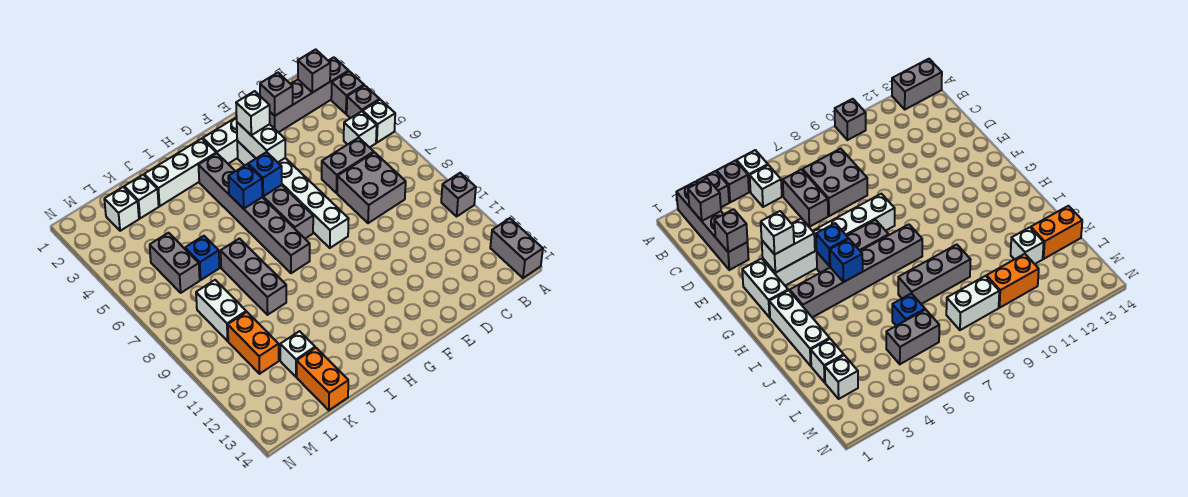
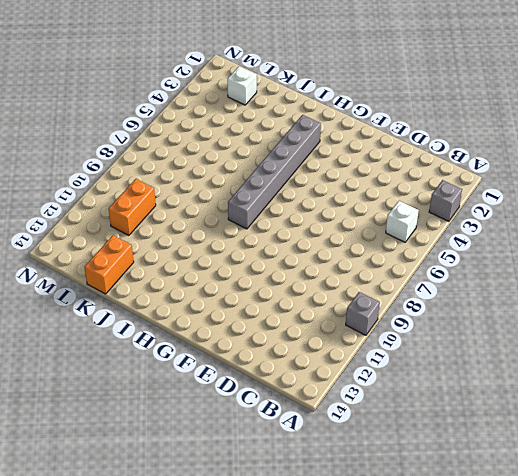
none -> grey 1x4 brick [270,57,349,132]
none -> grey 1x1 brick [347,85,380,118]
none -> white 1x1 brick [363,100,395,142]

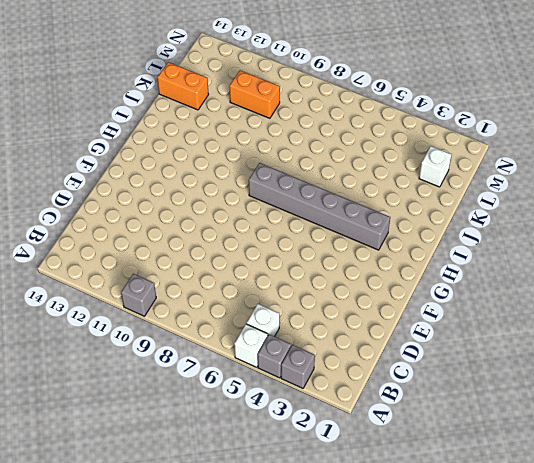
none -> grey 1x4 brick [270,57,349,132]
none -> grey 1x2 brick [490,218,543,278]
none -> grey 1x2 brick [322,138,374,193]

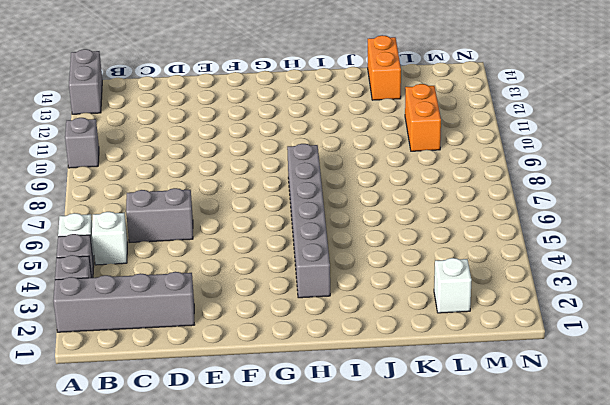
none -> grey 2x2 brick [337,152,406,223]
none -> white 1x2 brick [203,117,238,164]
none -> white 1x6 brick [237,141,349,248]

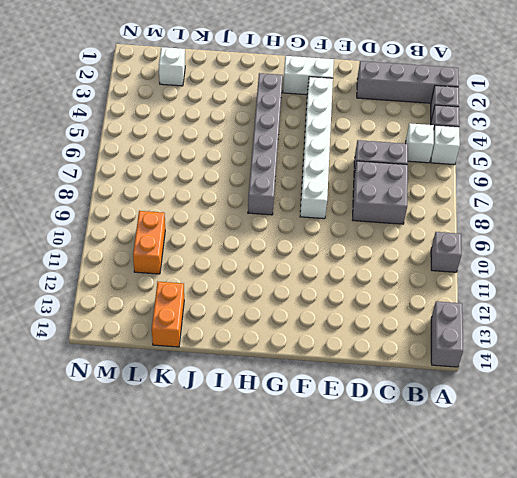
none -> grey 1x3 brick [262,185,313,239]
none -> white 1x3 brick [144,139,216,206]
none -> grey 1x3 brick [221,239,286,315]

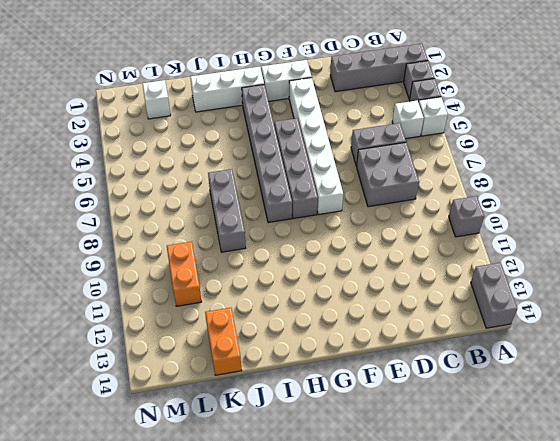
grey 1x4 brick [274,118,318,219] -> grey 1x3 brick [262,185,313,239]
none -> white 1x1 brick [124,175,159,218]
none -> blue 1x1 brick [185,236,220,280]
none -> white 1x1 brick [280,331,315,377]

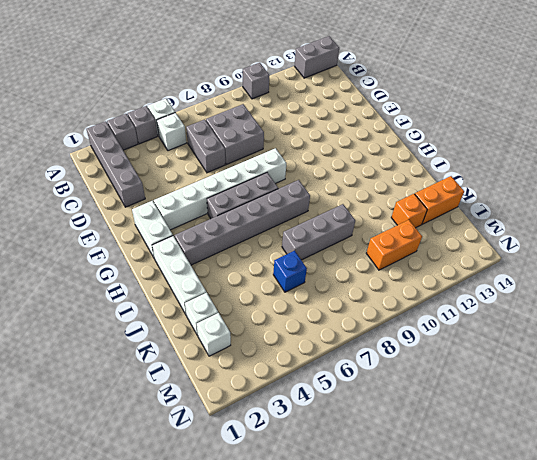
orange 1x1 brick [391,194,427,228] -> white 1x1 brick [280,331,315,377]
none -> grey 1x2 brick [150,233,200,293]
none -> white 1x2 brick [196,280,246,341]
none -> grey 1x1 brick [298,49,330,93]

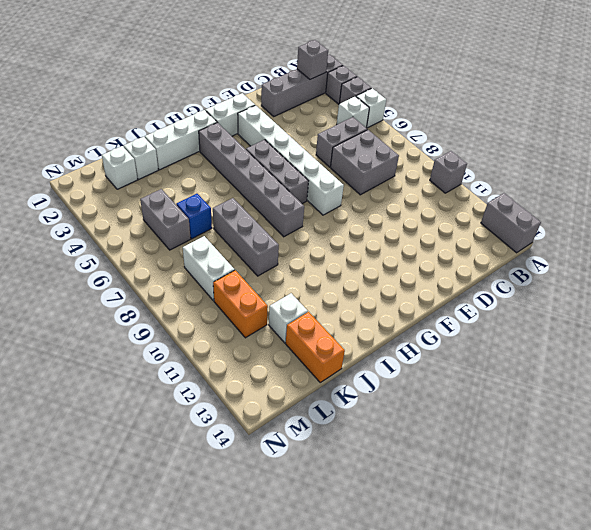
none -> grey 1x1 brick [260,73,293,116]
none -> white 1x2 brick [237,122,285,162]
none -> blue 1x1 brick [248,152,282,196]

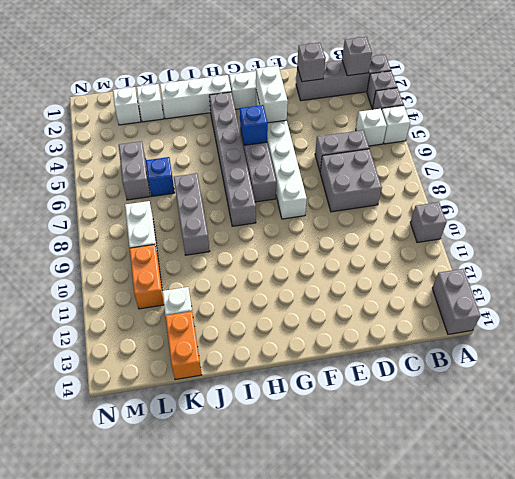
none -> blue 1x1 brick [228,164,262,209]
none -> white 1x1 brick [236,91,270,135]

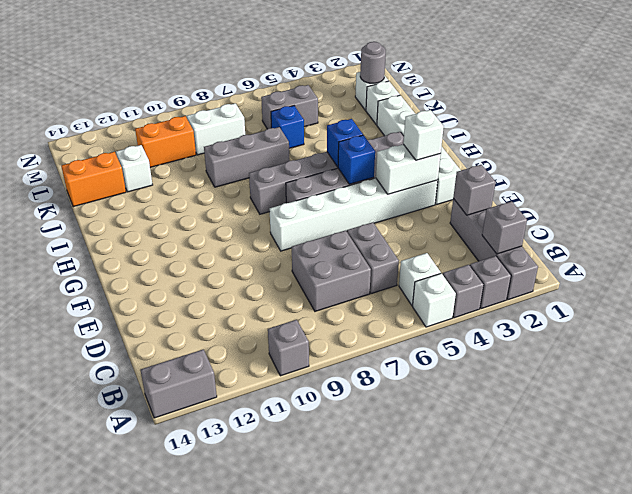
grey 1x1 round brick [360,42,386,83] -> none

